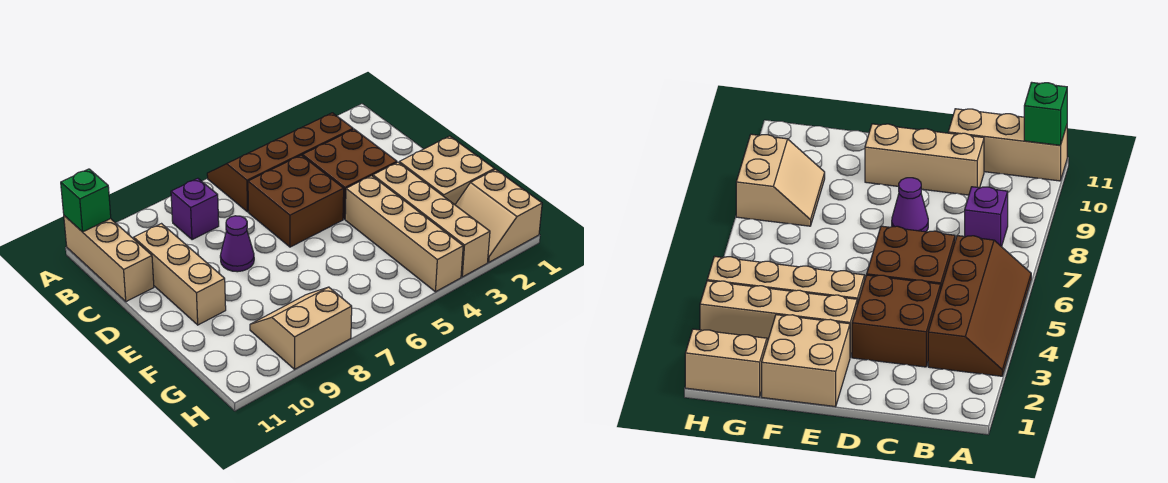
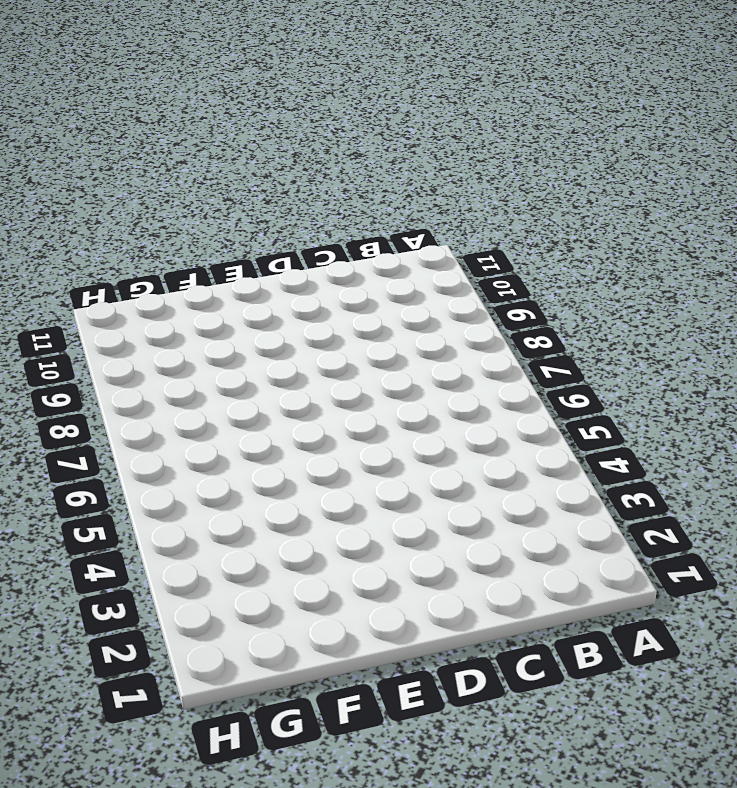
none -> brown 2x4 slope [207,113,353,212]
none -> tan 1x3 brick [64,216,154,302]
none -> purple 1x1 brick [171,178,219,240]

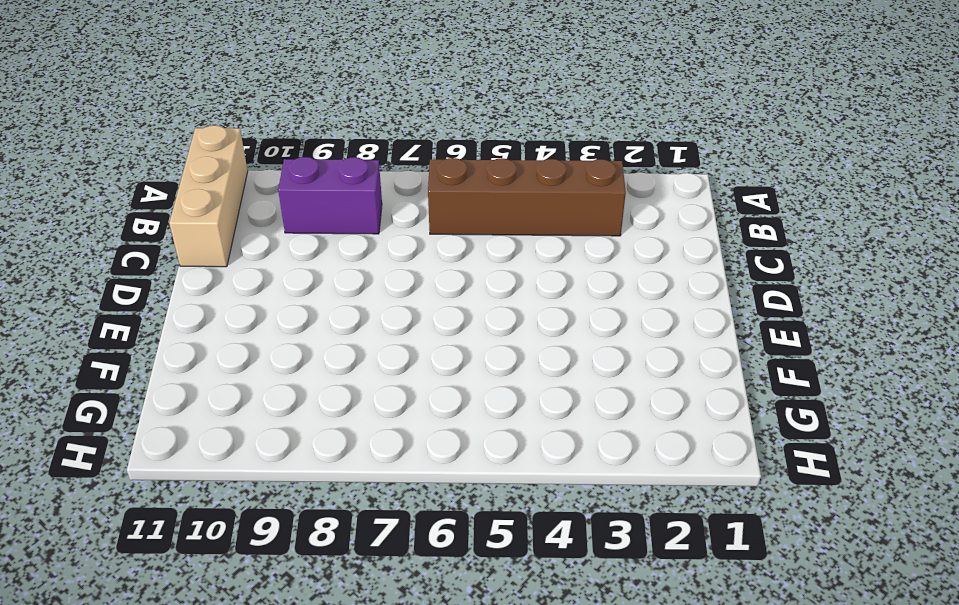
purple 1x2 brick [278,157,382,234] -> purple 1x1 brick [171,178,219,240]
none -> brown 2x2 brick [303,129,397,219]
none -> brown 2x2 brick [248,155,344,247]
none -> tan 1x3 brick [134,224,226,325]

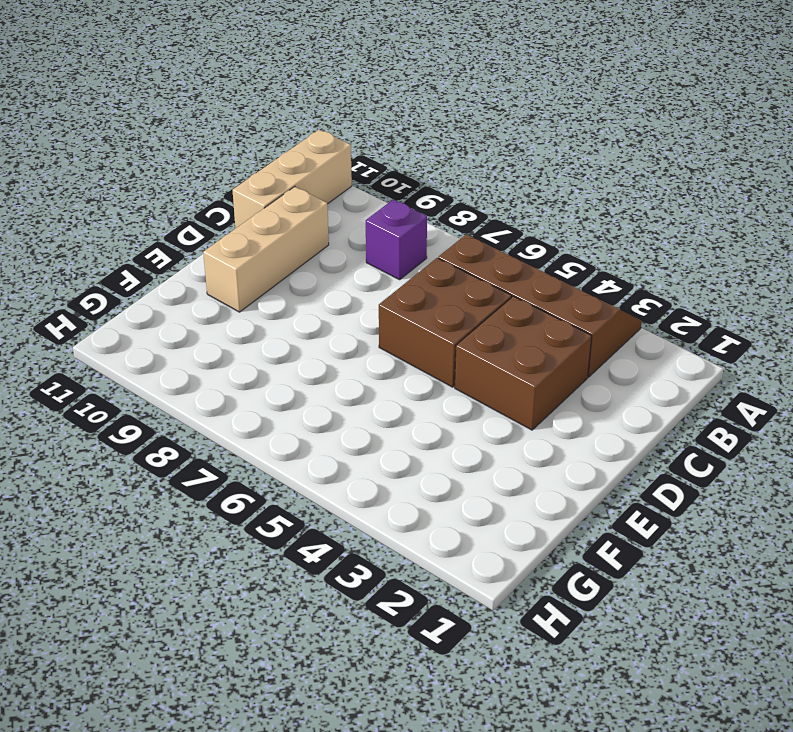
none -> purple 1x1 cone [220,216,254,272]
none -> tan 2x2 brick [399,136,494,205]
none -> tan 1x4 brick [373,162,490,277]

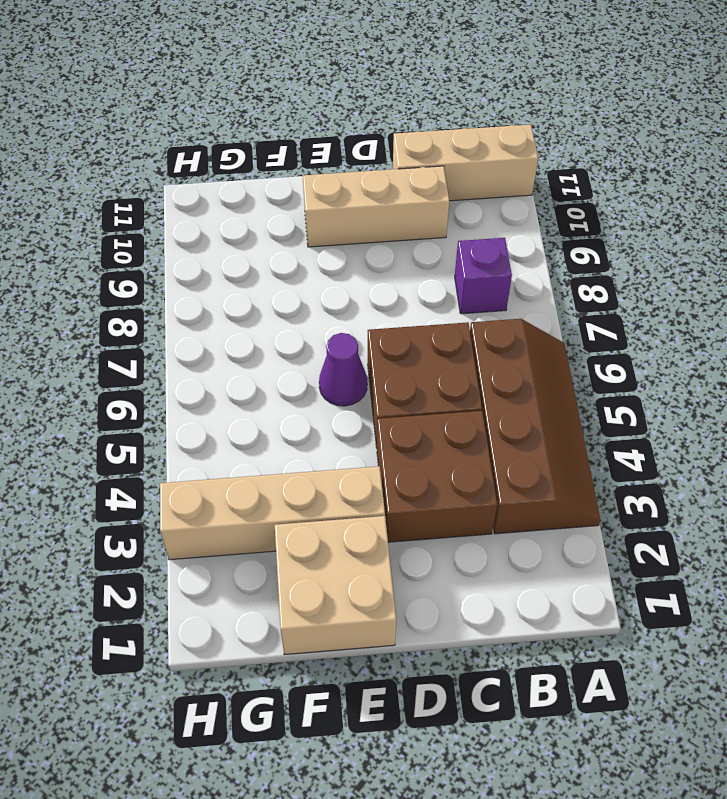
purple 1x1 cone [319,333,367,406] -> purple 1x1 cone moved to [220,216,254,272]
none -> tan 1x4 brick [345,176,463,292]
none -> tan 2x2 slope [455,169,542,262]
none -> tan 2x2 slope [250,287,352,369]

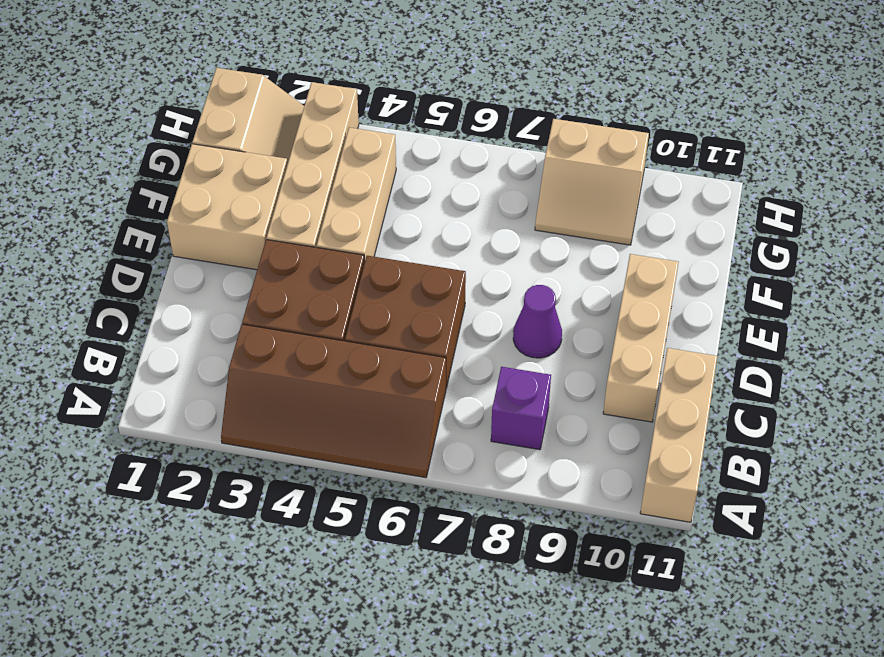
tan 1x3 brick [317,128,396,262] -> tan 1x4 brick [345,176,463,292]
none -> green 1x1 brick [61,169,111,232]

